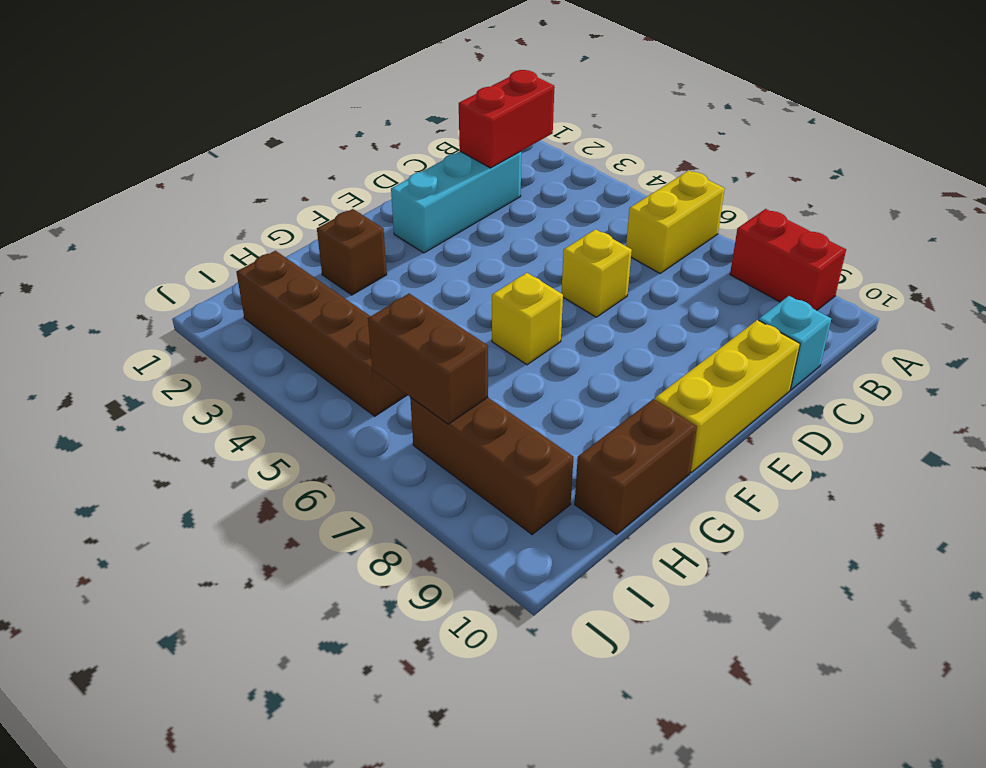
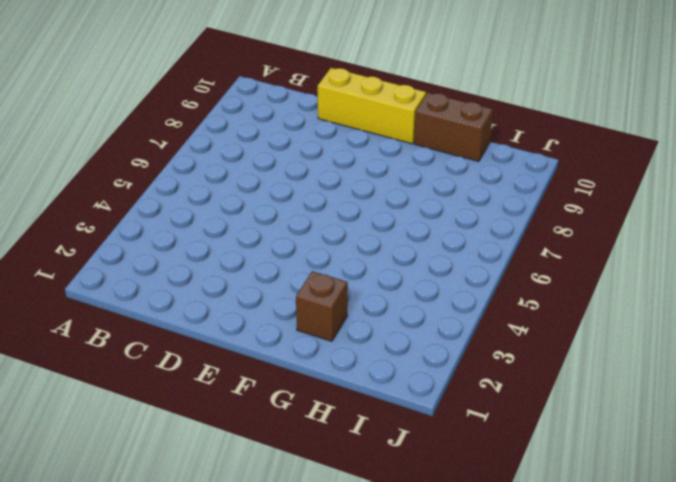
none -> yellow 1x2 brick [626,171,725,273]
none -> red 1x2 brick [730,209,846,310]
none -> cyan 1x3 brick [391,151,521,253]

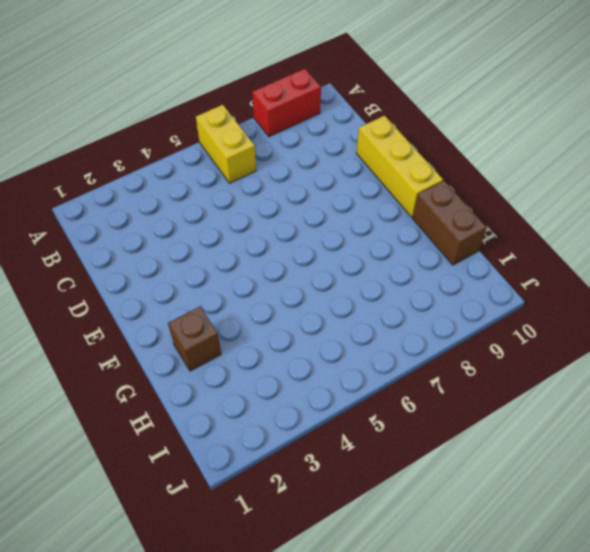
none -> cyan 1x3 brick [391,151,521,253]
none -> cyan 1x1 brick [759,296,831,390]
none -> yellow 1x1 brick [562,229,632,317]

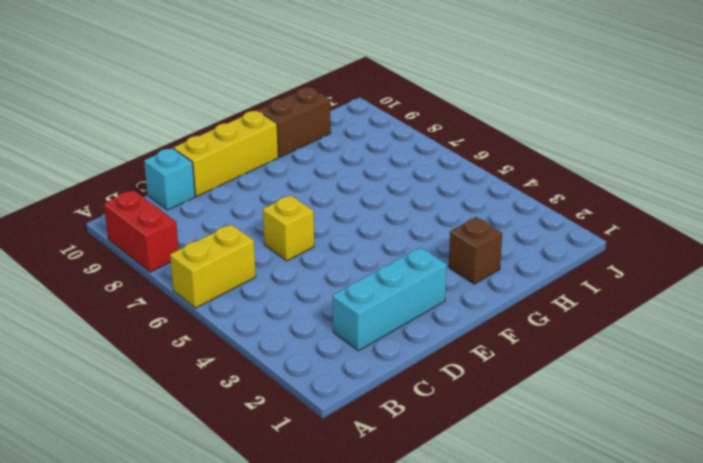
none -> yellow 1x1 brick [492,273,563,365]
none -> brown 1x4 brick [236,251,407,416]
none -> brown 1x3 brick [410,397,573,534]

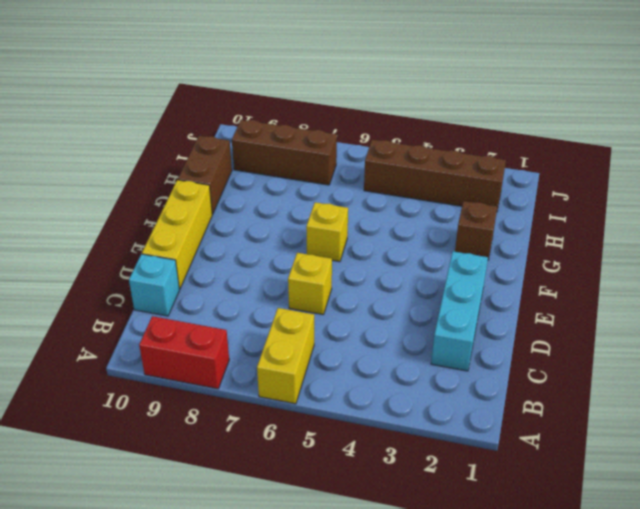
none -> red 1x2 brick [459,70,554,168]
none -> brown 1x2 brick [368,294,488,424]

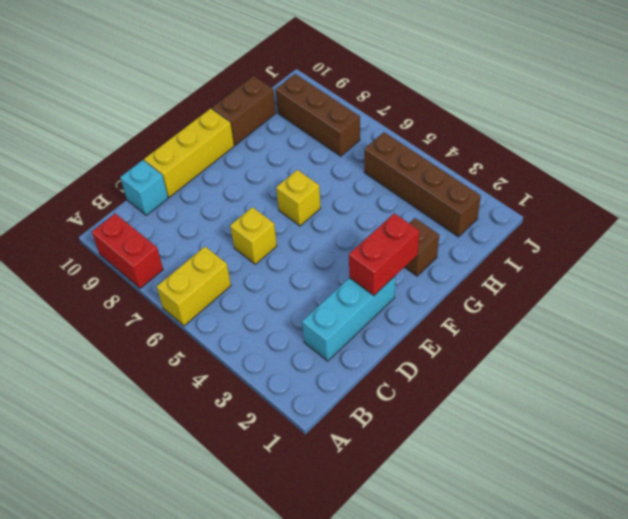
red 1x2 brick [349,213,419,296] -> red 1x2 brick moved to [459,70,554,168]
none -> brown 1x2 brick [368,294,488,424]

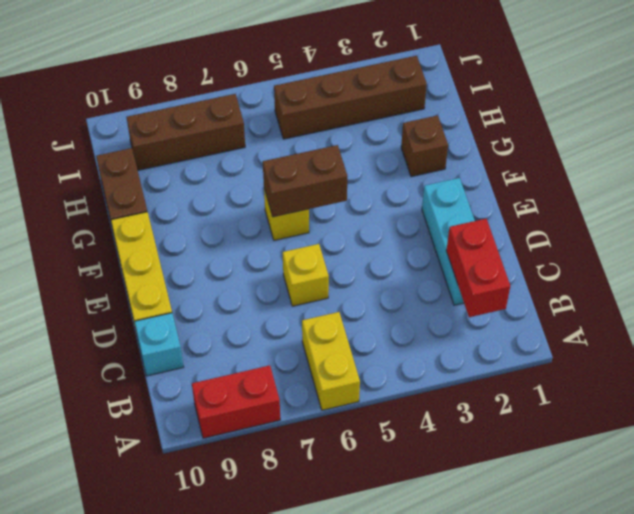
brown 1x2 brick [263,145,348,217] -> brown 1x2 brick moved to [368,294,488,424]

